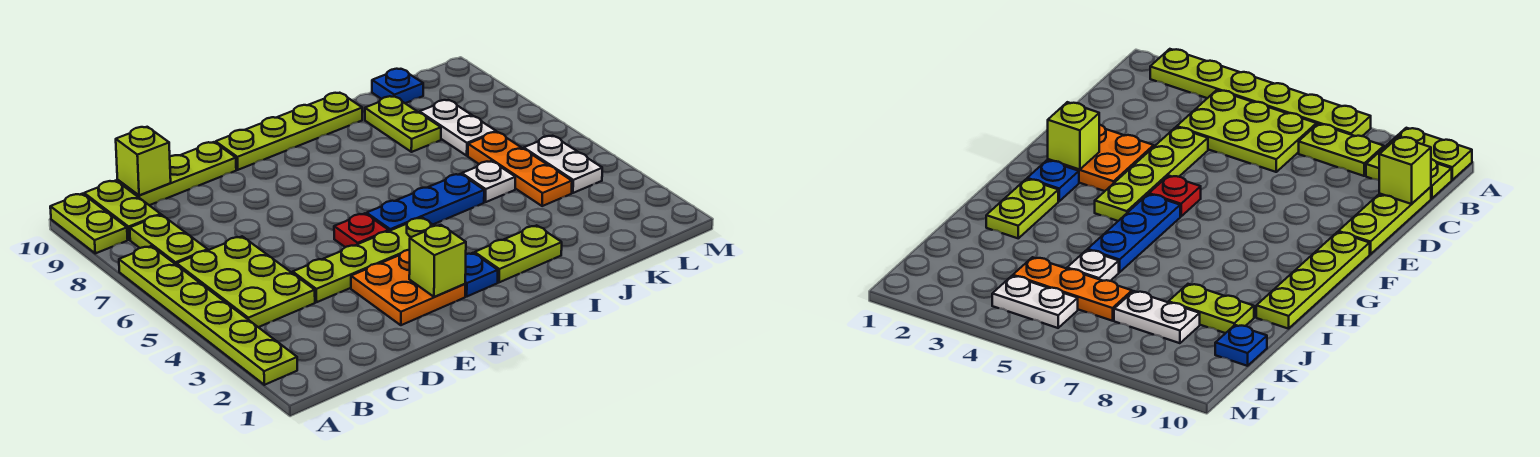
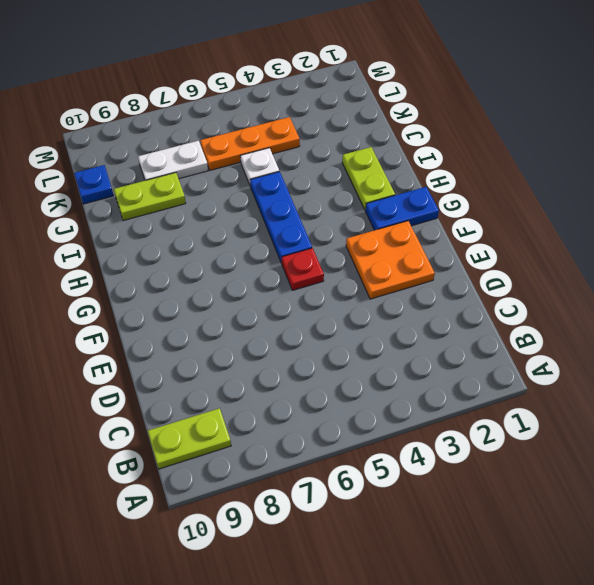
blue 1x2 plate [365,187,439,230] -> blue 1x1 plate [465,253,498,296]
none -> lime 1x6 plate [119,246,297,385]
none -> lime 1x2 plate [50,194,128,253]
none -> lime 2x3 plate [177,236,315,327]

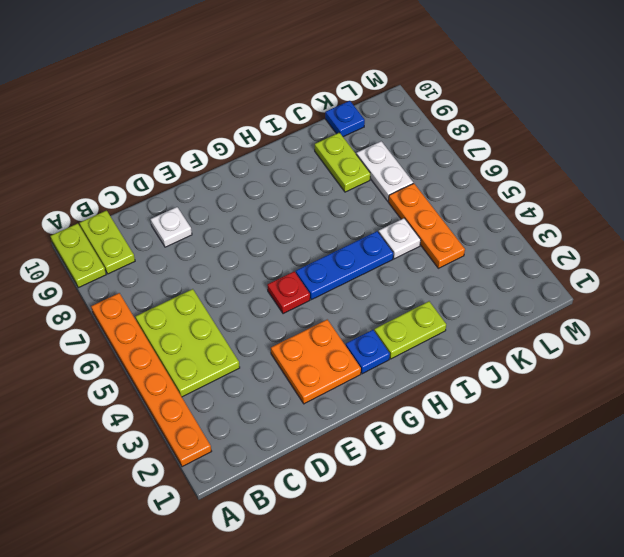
orange 1x6 plate [91,293,212,467] -> lime 1x6 plate [119,246,297,385]
white 1x1 plate [151,207,192,247] -> none
none -> lime 1x2 plate [130,215,208,265]
none -> lime 1x3 plate [118,142,236,205]
none -> lime 1x4 plate [293,218,434,302]

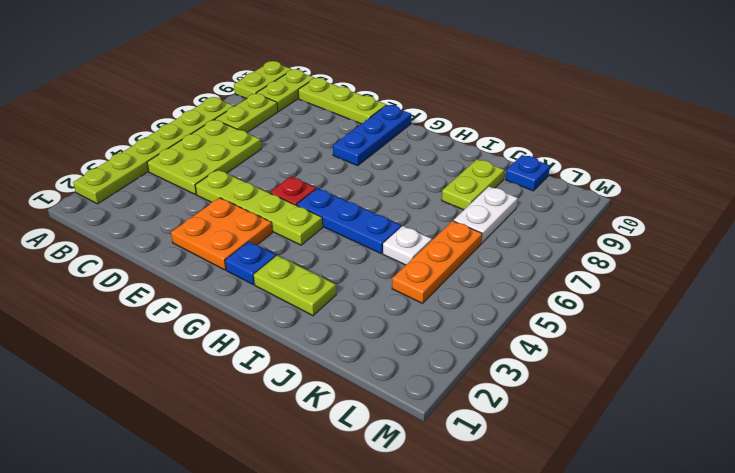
blue 1x3 plate [333,105,411,166] -> lime 1x4 plate [216,93,362,170]
none -> white 1x2 plate [524,136,602,193]
none -> lime 1x1 brick [116,127,171,196]
none -> lime 1x1 brick [409,225,466,297]

